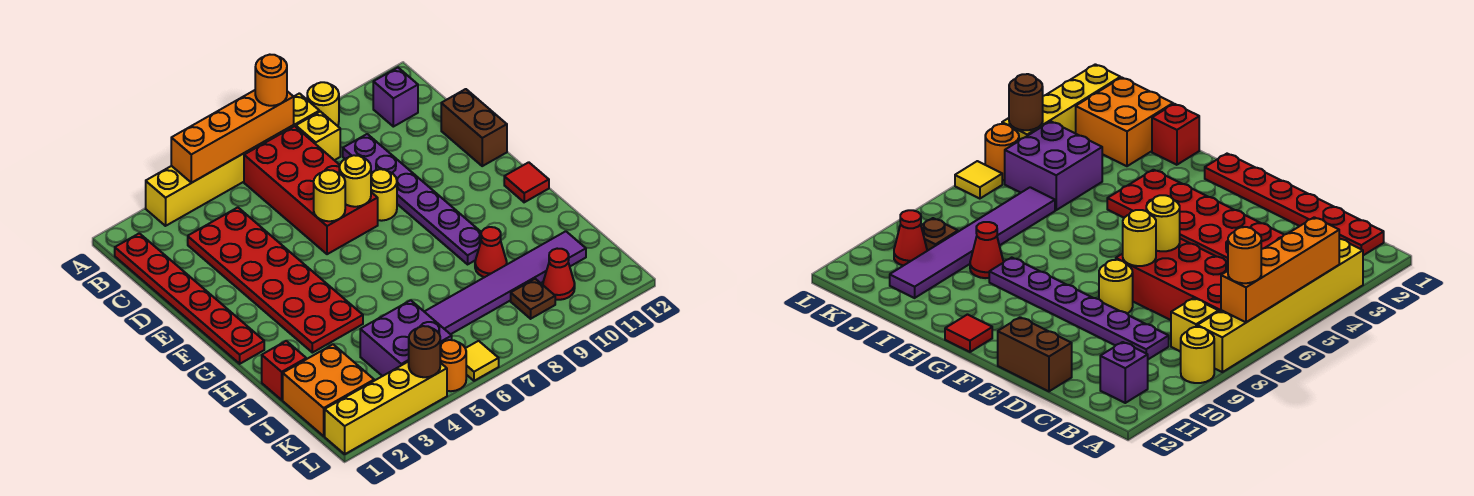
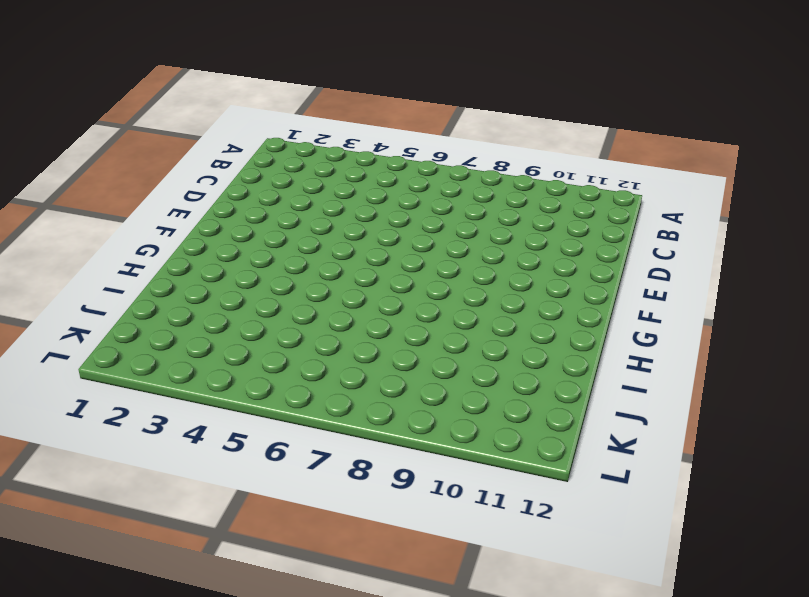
none -> yellow 1x6 brick [146,93,319,226]
none -> yellow 1x1 round brick [307,82,339,126]
none -> red 1x6 plate [115,233,264,364]

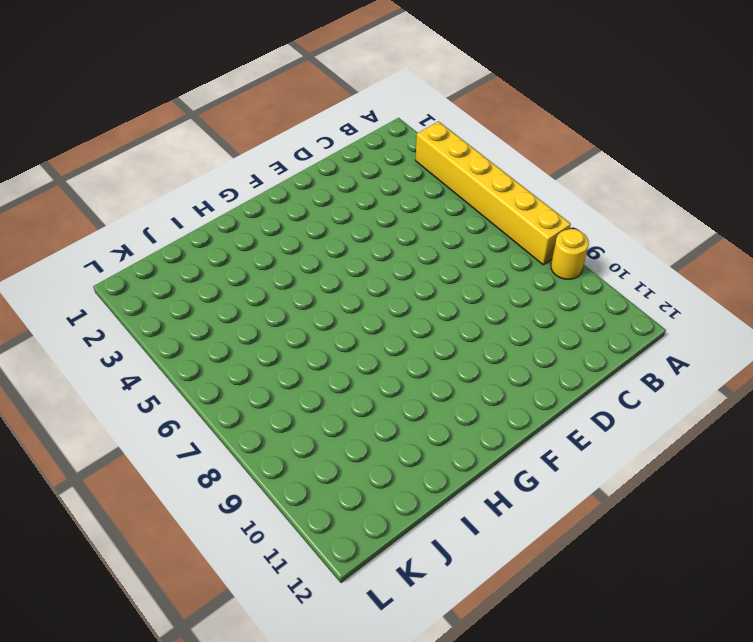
none -> red 1x6 plate [115,233,264,364]
none -> red 2x4 brick [244,126,378,254]
none -> yellow 1x1 brick [296,112,340,160]

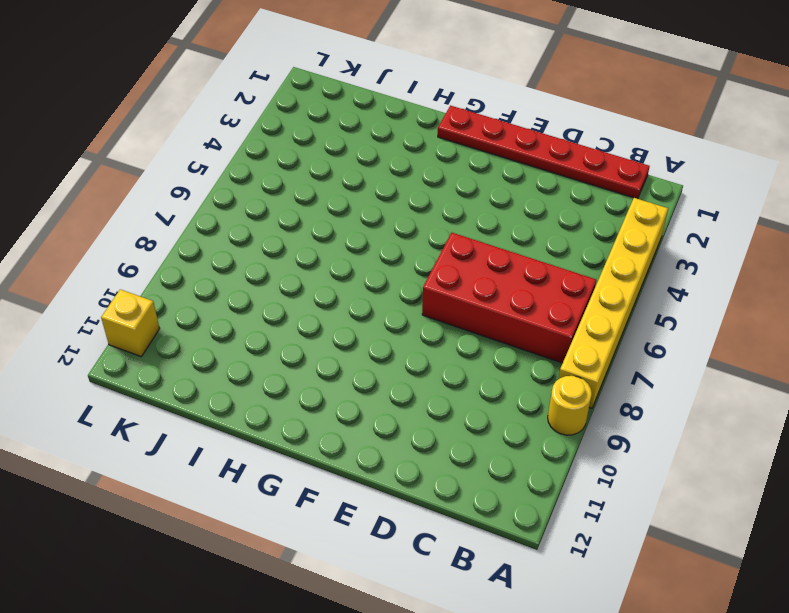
yellow 1x1 brick [101,289,160,356] -> yellow 1x1 brick moved to [296,112,340,160]
none -> purple 1x1 brick [373,68,418,127]
none -> red 2x6 plate [188,208,363,353]
none -> purple 1x6 plate [343,134,481,264]

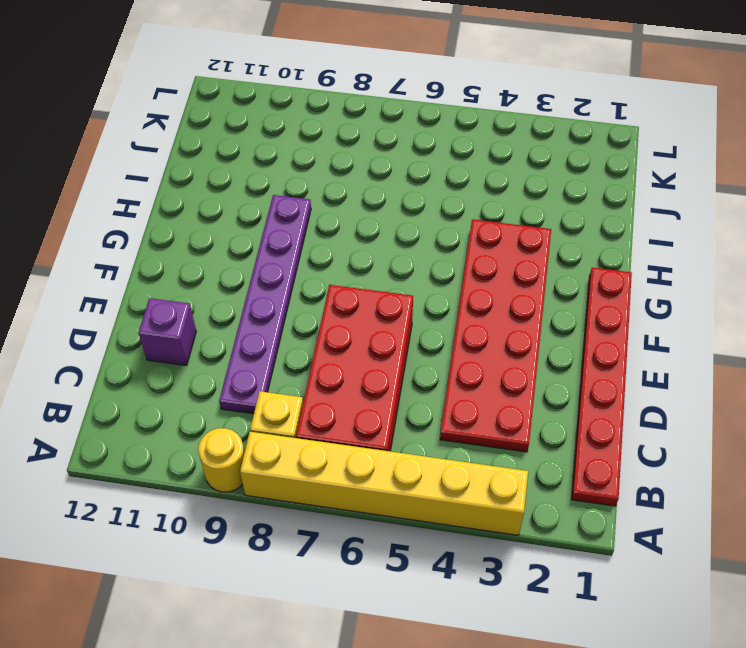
purple 1x1 brick [138,298,196,366] -> purple 1x1 brick moved to [373,68,418,127]
none -> brown 1x2 brick [441,89,507,166]
none -> yellow 1x1 round brick [371,169,397,221]
none -> red 1x1 tile [504,162,549,202]

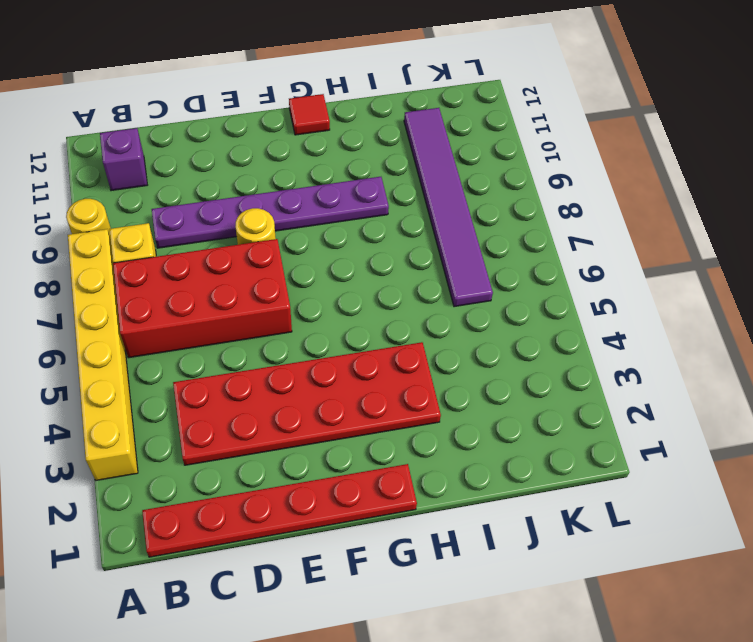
none -> brown 1x2 brick [441,89,507,166]
none -> red 1x1 brick [262,341,306,400]
none -> red 1x1 cone [475,227,507,277]

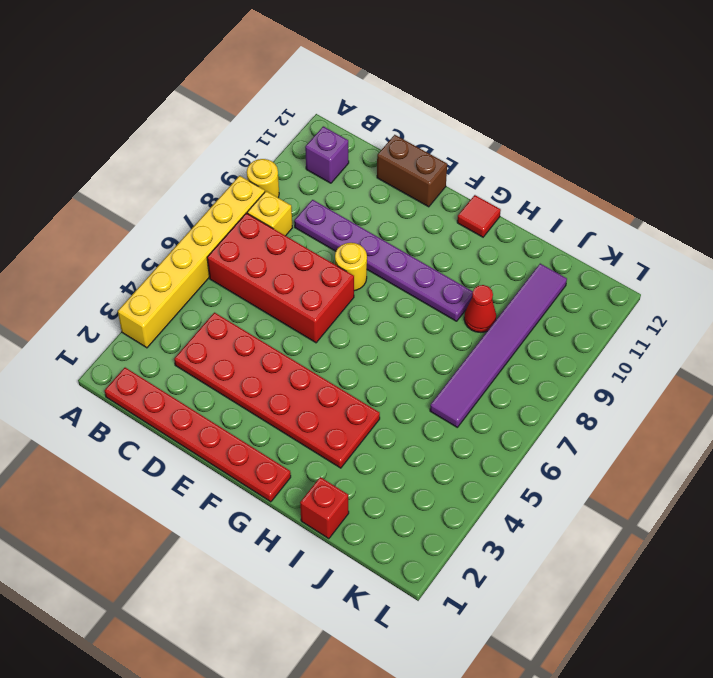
none -> orange 2x2 brick [283,344,375,436]
none -> purple 2x2 brick [360,300,452,376]
none -> brown 1x1 plate [511,279,555,319]

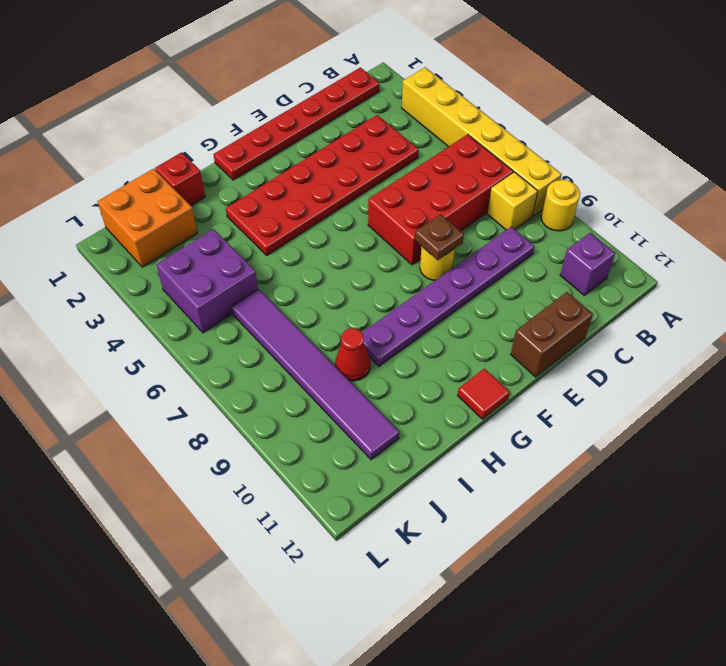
brown 1x1 plate [415,214,464,260] -> brown 1x1 plate moved to [511,279,555,319]
none -> red 1x1 cone [543,249,575,300]
none -> yellow 1x4 brick [325,361,447,454]
none -> orange 1x1 round brick [440,340,466,391]

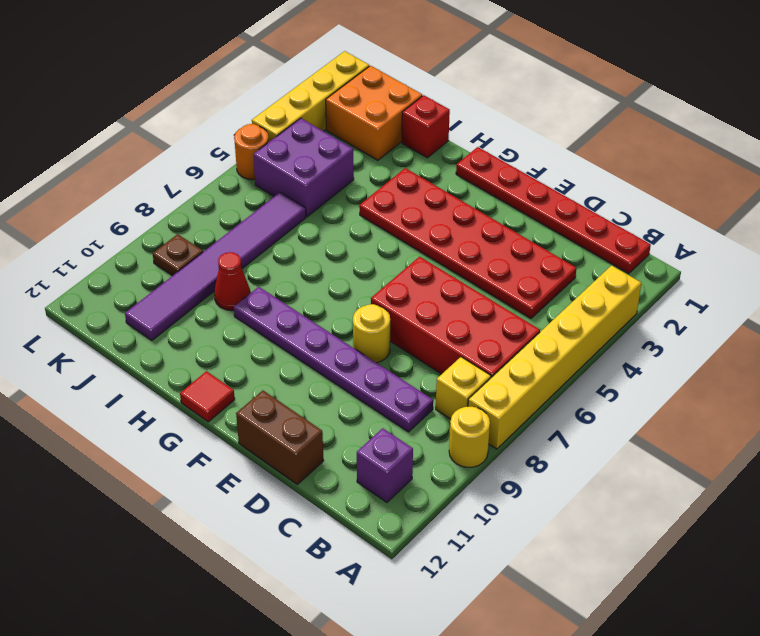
none -> red 1x1 cone [543,249,575,300]
none -> yellow 1x1 tile [465,341,499,381]
none -> orange 1x4 brick [171,90,294,183]

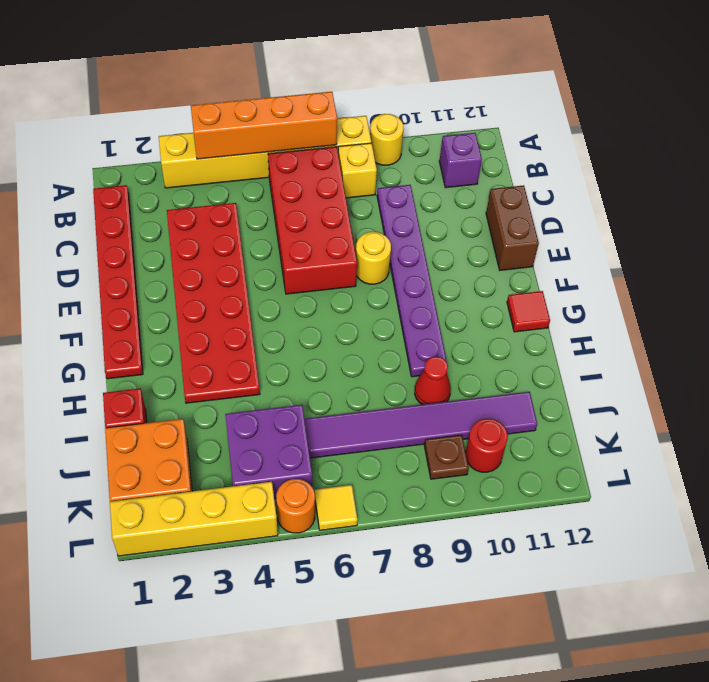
red 1x1 round brick [466,419,508,472] -> red 1x1 cone [543,249,575,300]
none -> yellow 1x1 round brick [314,170,345,221]
none -> yellow 1x1 round brick [339,155,371,207]
none -> brown 1x1 round brick [409,326,440,377]

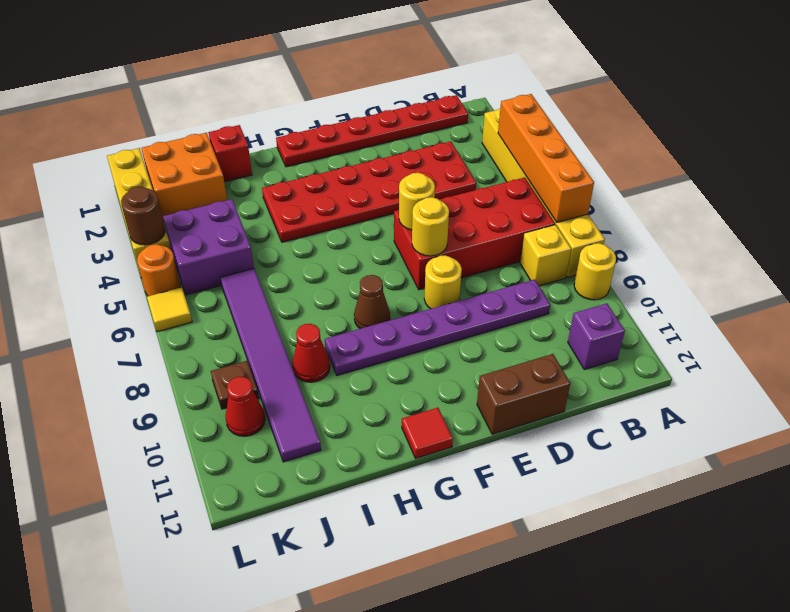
brown 1x1 cone [354,275,390,329] -> none
none -> orange 1x1 round brick [255,55,287,106]

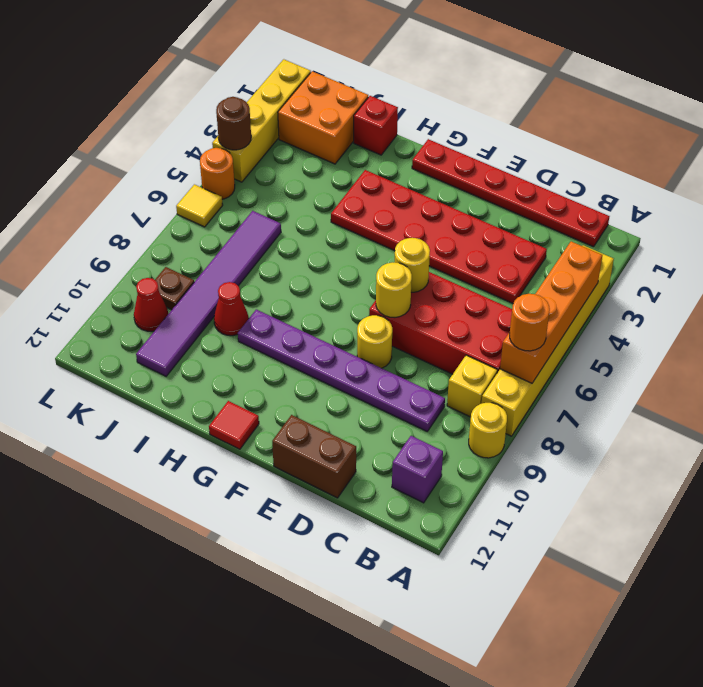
none -> purple 2x2 brick [360,300,452,376]

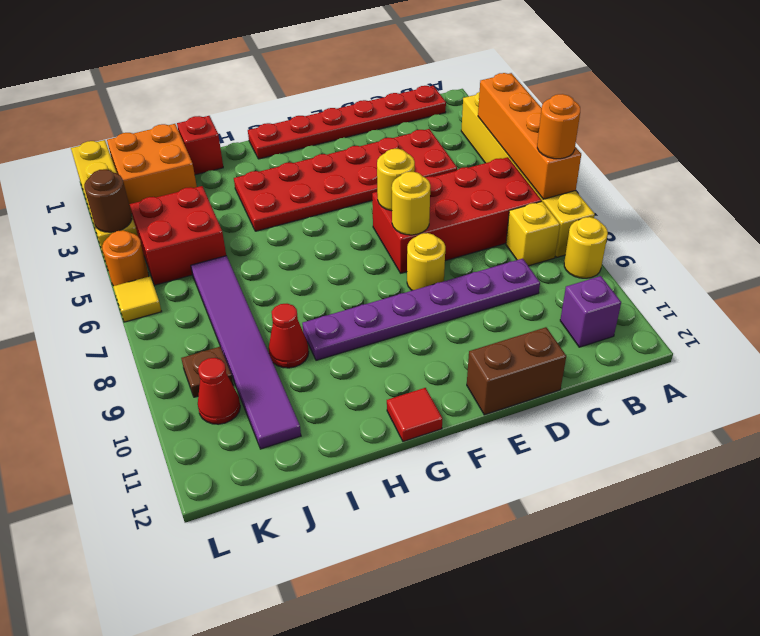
red 2x2 brick [130,186,226,285] -> purple 2x2 brick [360,300,452,376]

